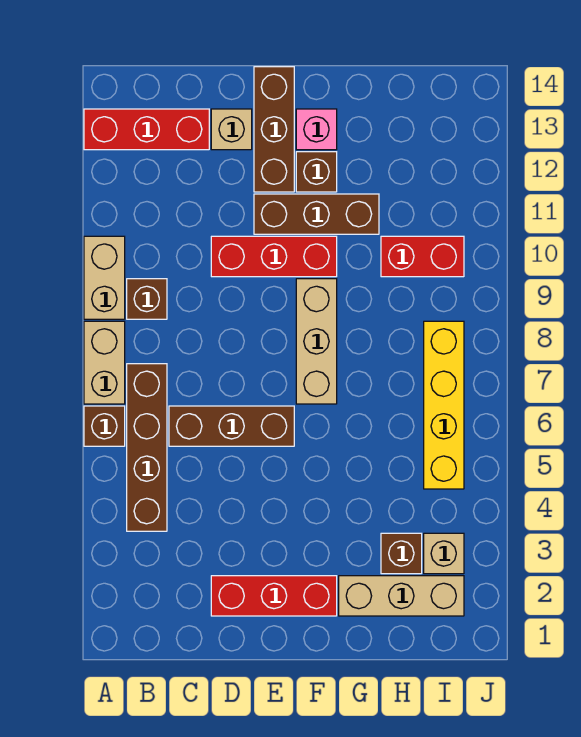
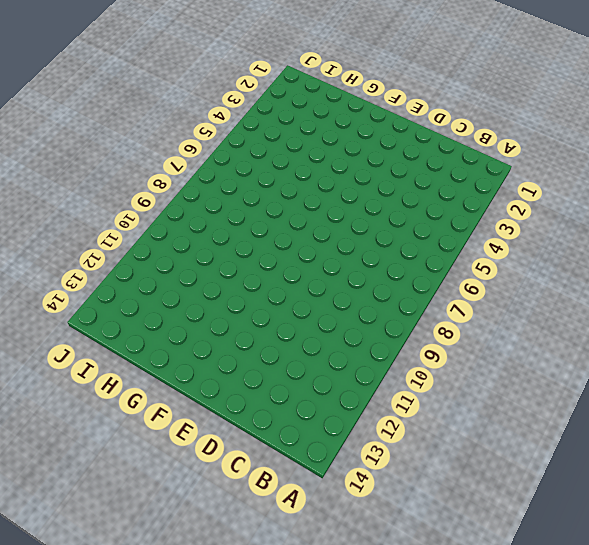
none -> brown 1x1 brick [84,406,125,446]
none -> tan 1x2 brick [84,321,125,404]
none -> tan 1x2 brick [84,236,125,319]

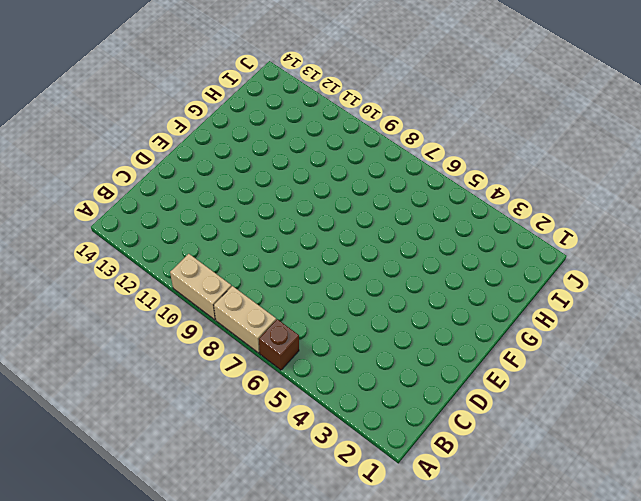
none -> red 1x3 brick [84,109,209,150]
none -> brown 1x4 brick [127,364,167,531]
none -> brown 1x1 brick [127,279,167,319]

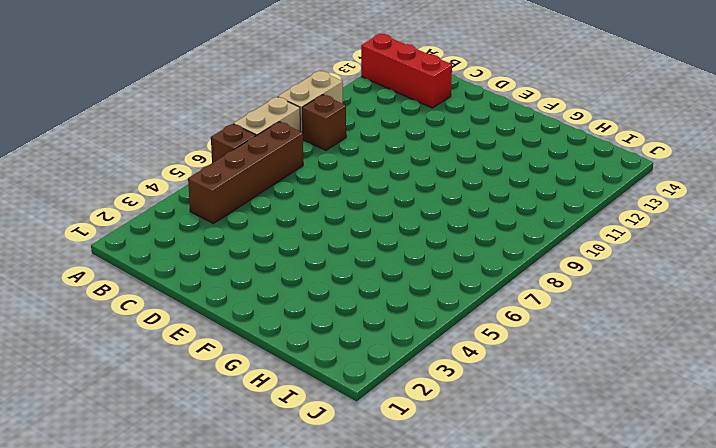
none -> brown 1x3 brick [169,406,294,446]
none -> red 1x3 brick [211,576,337,616]
none -> red 1x3 brick [211,236,337,277]

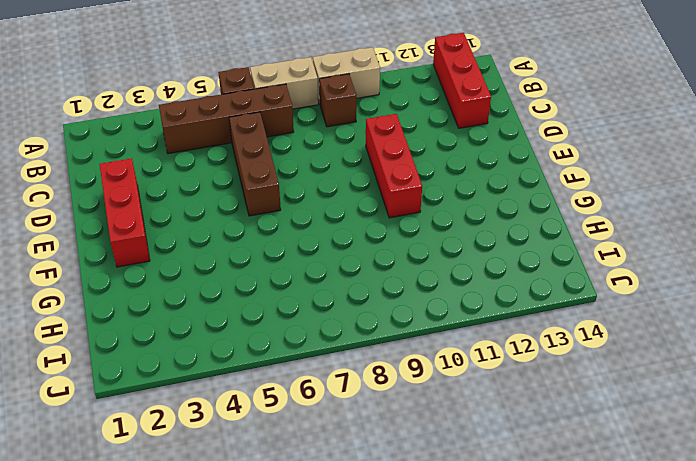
none -> tan 1x1 brick [211,109,252,150]
none -> brown 1x3 brick [254,194,379,234]
none -> brown 1x3 brick [254,67,294,192]

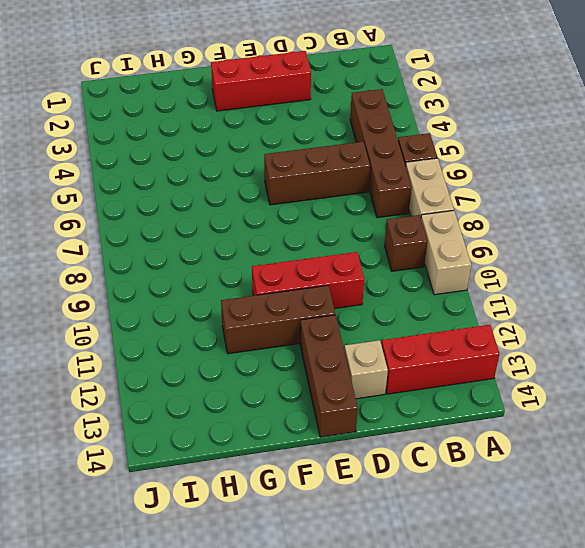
none -> tan 1x3 brick [296,279,337,404]
none -> brown 1x1 brick [296,152,337,192]
none -> pink 1x1 brick [296,109,337,150]

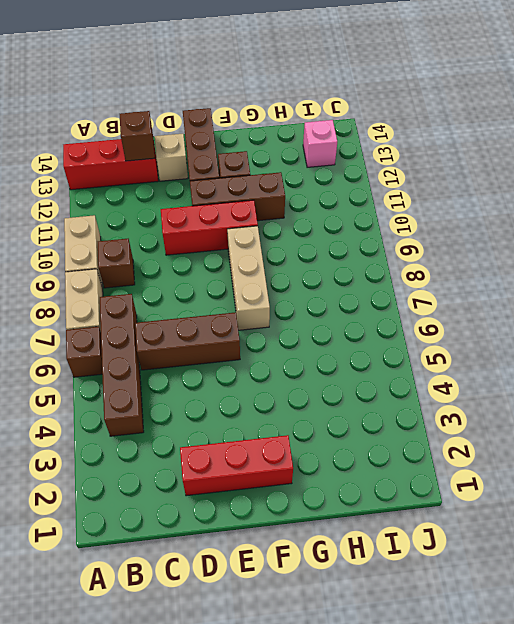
brown 1x1 brick [120,111,155,161] -> brown 1x1 brick moved to [381,533,422,574]
pink 1x1 brick [303,120,337,167] -> pink 1x1 brick moved to [296,109,337,150]
none -> tan 1x3 brick [339,576,464,616]
none -> red 1x2 brick [381,236,464,277]
none -> tan 1x1 brick [424,533,464,574]

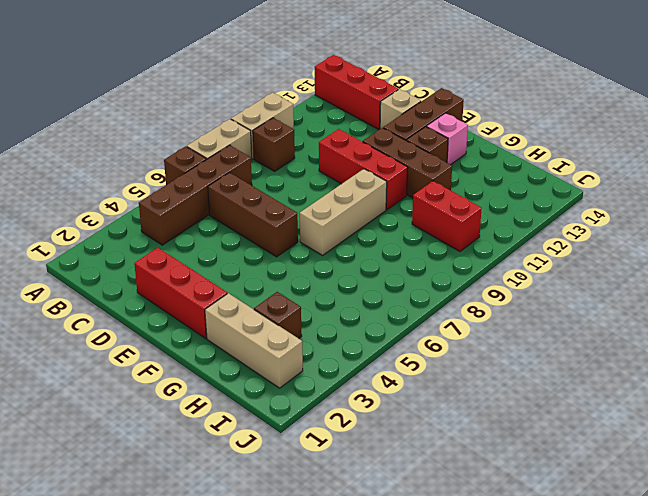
none -> tan 1x1 brick [424,533,464,574]
none -> yellow 1x4 brick [424,321,464,489]

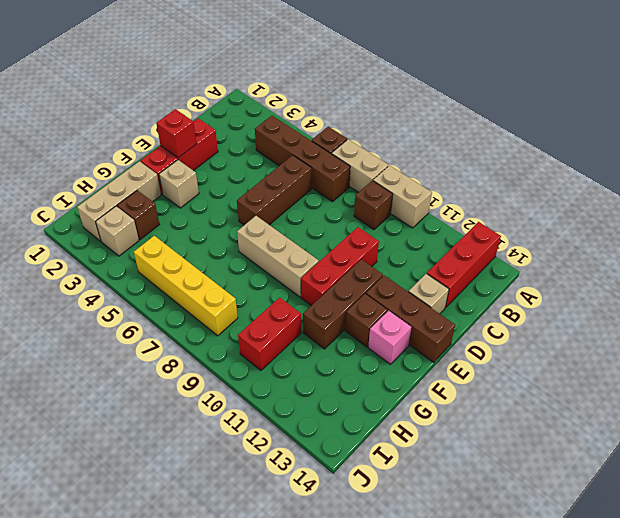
red 1x1 brick [156,109,196,158] -> none
tan 1x1 brick [159,160,199,208] -> none

